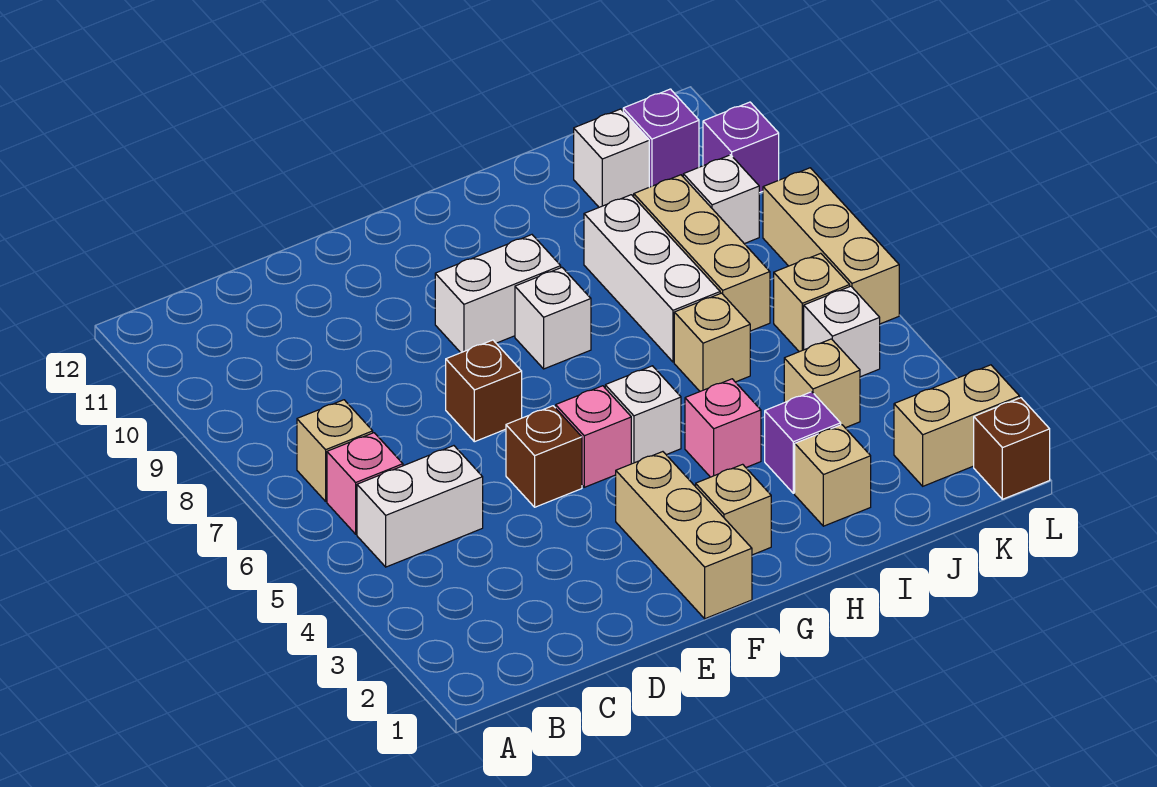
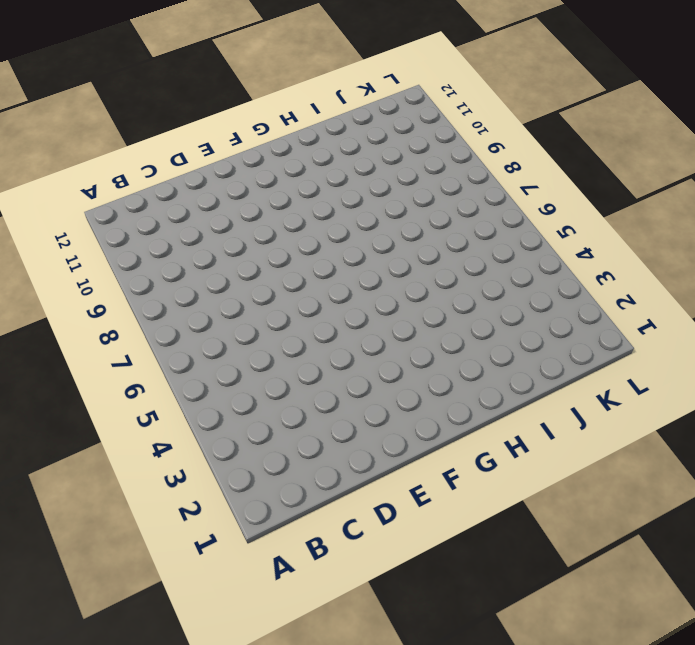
none -> white 1x2 brick [357,446,483,567]
none -> pink 1x1 brick [327,433,403,534]
none -> tan 1x1 brick [297,400,373,501]

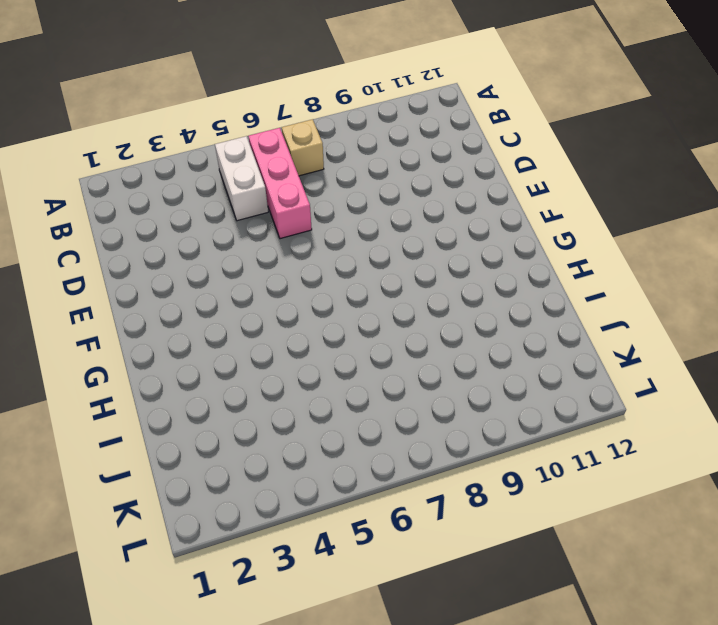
pink 1x3 brick [248,128,312,239] -> pink 1x1 brick [327,433,403,534]
none -> brown 1x1 brick [506,406,582,507]
none -> brown 1x1 brick [446,340,522,442]
none -> tan 1x3 brick [616,452,752,619]

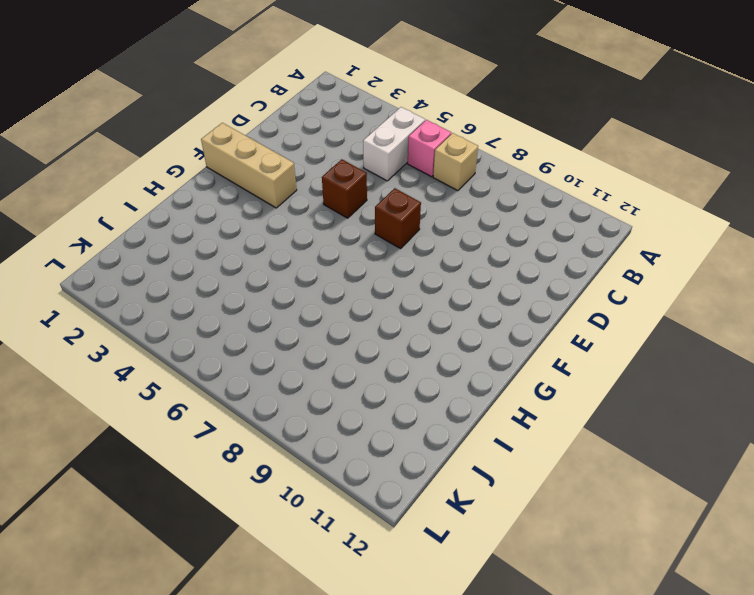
none -> pink 1x1 brick [556,386,631,487]
none -> white 1x2 brick [435,235,561,353]
none -> tan 1x1 brick [696,464,771,555]

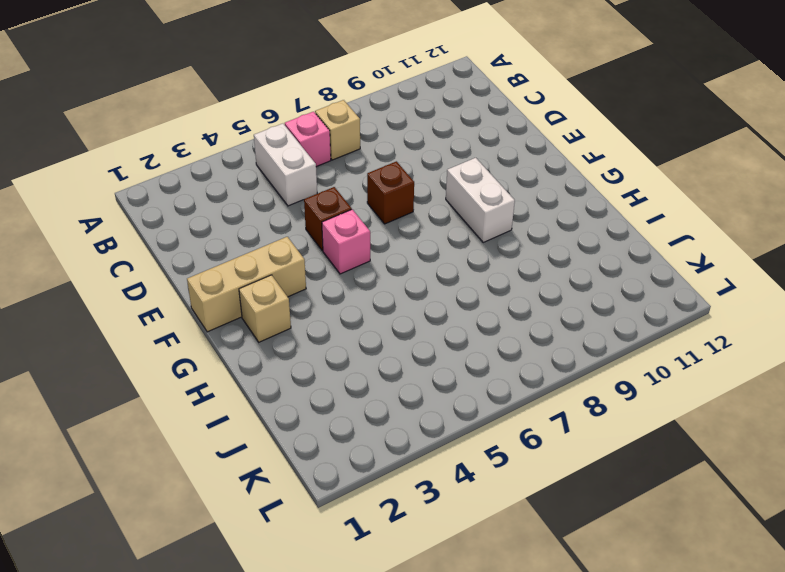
none -> white 1x1 brick [605,366,681,464]
none -> white 1x1 brick [515,268,591,369]
none -> pink 1x1 brick [685,379,761,477]

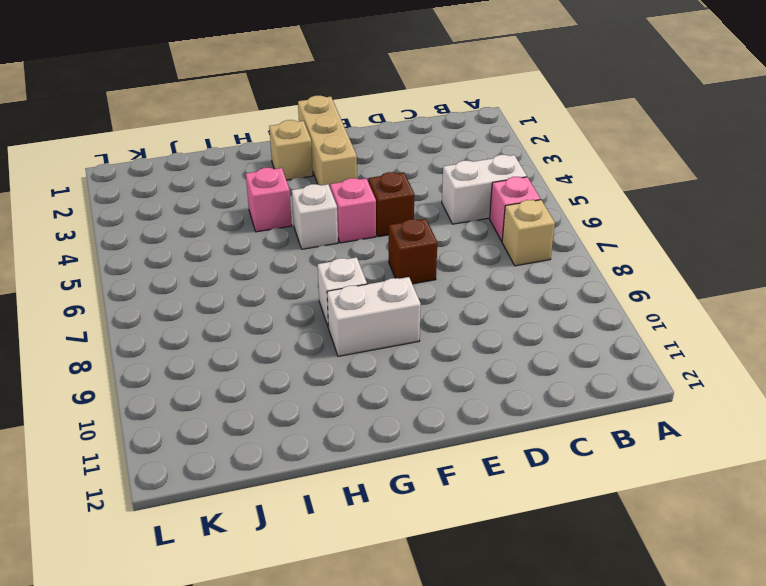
none -> tan 1x1 brick [795,425,871,526]
none -> purple 1x1 brick [765,392,841,493]
none -> tan 1x1 brick [674,293,750,391]

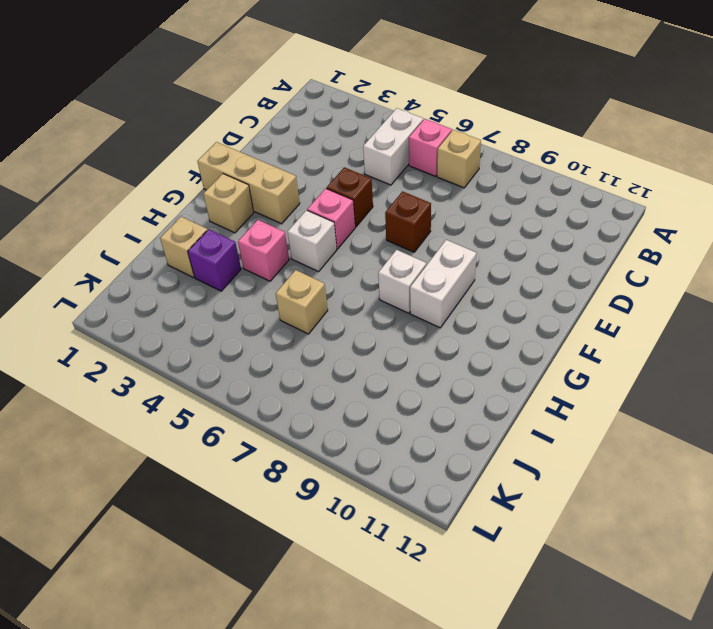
none -> white 1x3 brick [584,195,720,362]
none -> tan 1x1 brick [784,339,860,428]
none -> tan 1x3 brick [634,175,770,331]

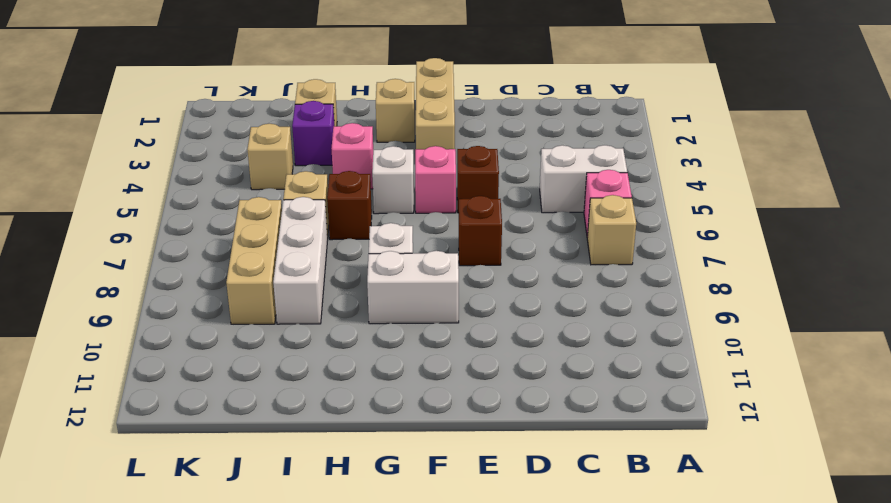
brown 1x1 brick [327,171,372,240] -> brown 1x1 brick moved to [974,398,1050,499]
none -> white 1x1 brick [574,109,649,207]
none -> tan 1x2 brick [894,365,1020,486]
none -> white 1x1 brick [804,286,880,377]

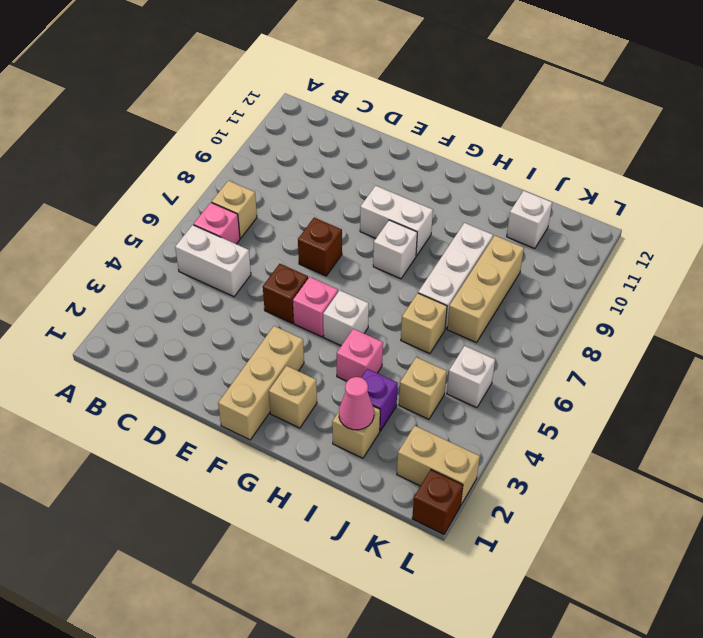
pink 1x1 cone [339,377,374,430] -> none
none -> tan 1x1 brick [774,253,850,352]
none -> white 1x1 brick [683,155,759,244]
none -> purple 1x1 brick [623,89,699,187]

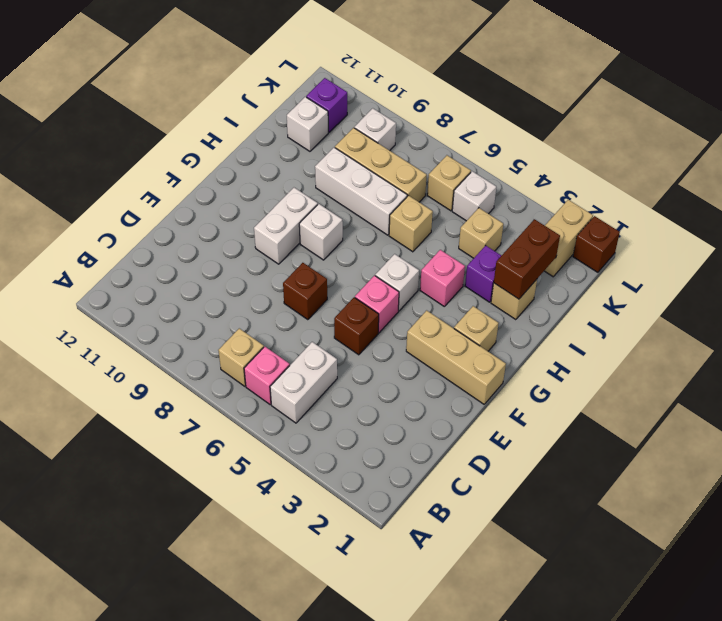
brown 1x2 brick [494,219,560,299] -> none
none -> tan 1x3 brick [763,168,899,324]
none -> purple 1x1 brick [703,102,779,193]

